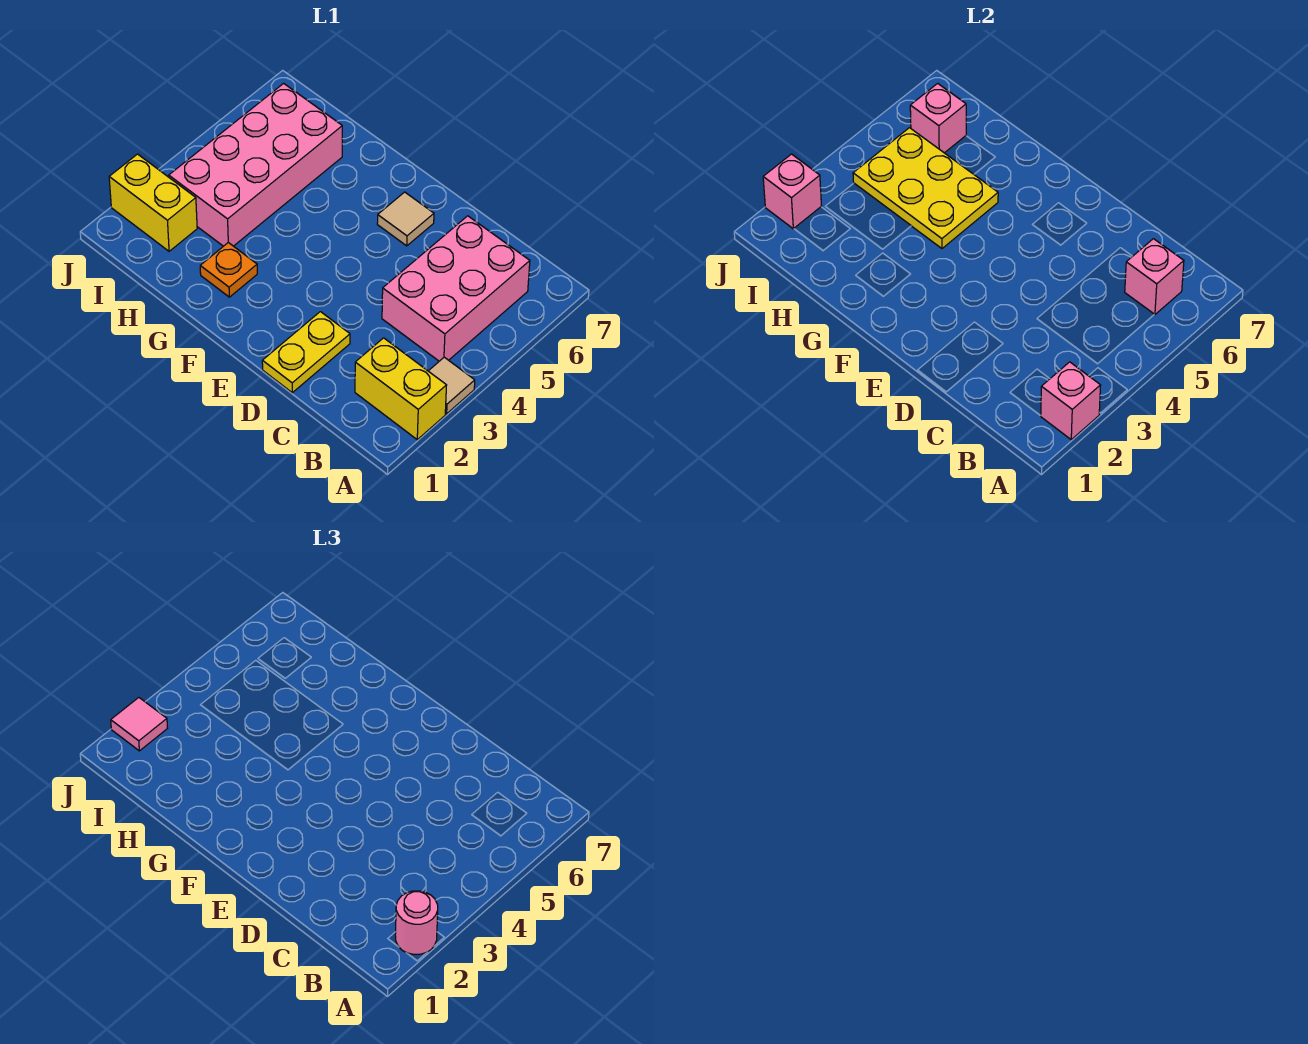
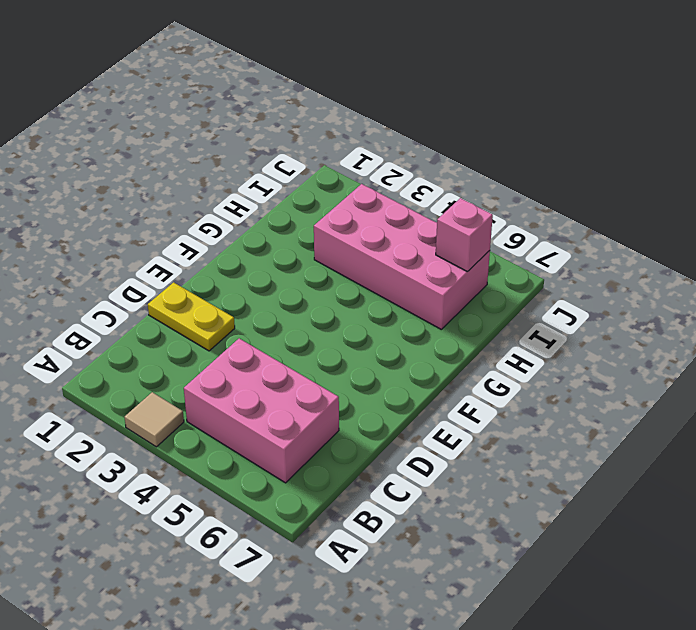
none -> yellow 1x2 brick [355,338,447,439]
none -> tan 1x1 tile [377,192,434,246]
none -> orange 1x1 plate [200,243,257,297]

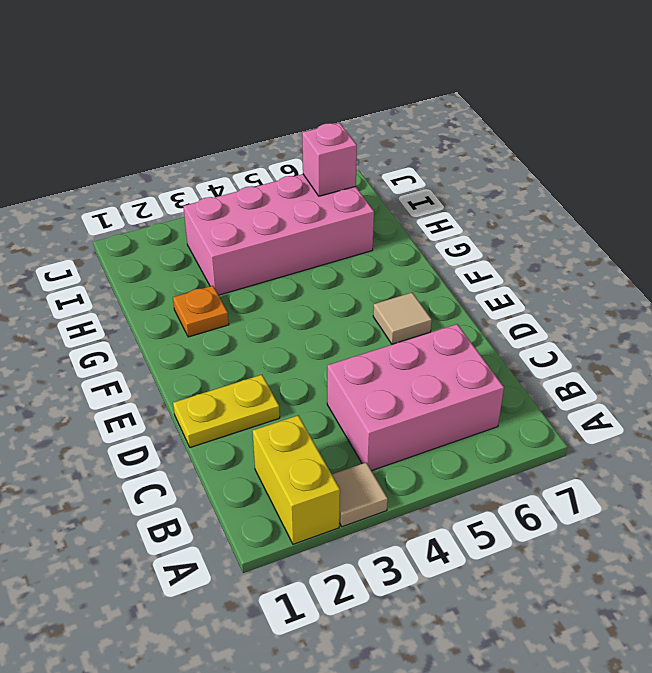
none -> yellow 1x2 brick [109,154,197,251]
none -> pink 1x1 brick [1041,362,1101,439]
none -> pink 1x1 brick [1125,239,1184,315]

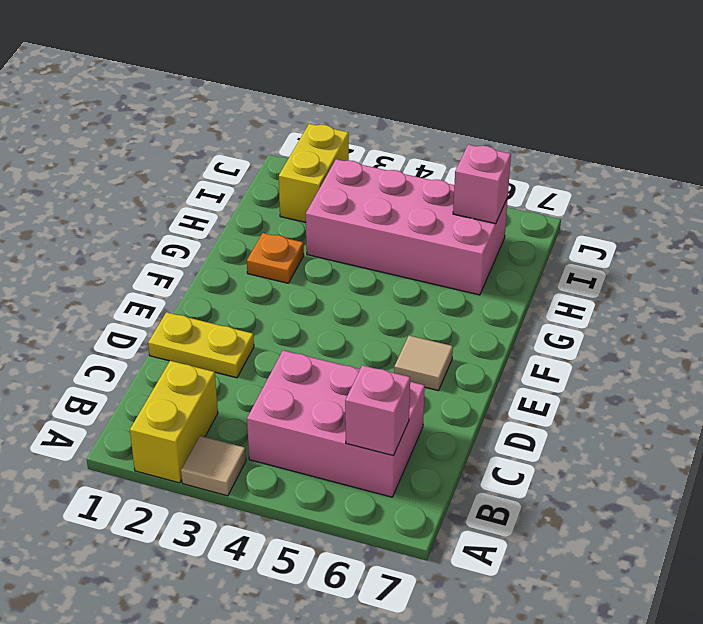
none -> pink 1x1 brick [1041,362,1101,439]
none -> yellow 2x3 plate [853,128,998,248]
none -> pink 1x1 brick [763,154,822,229]

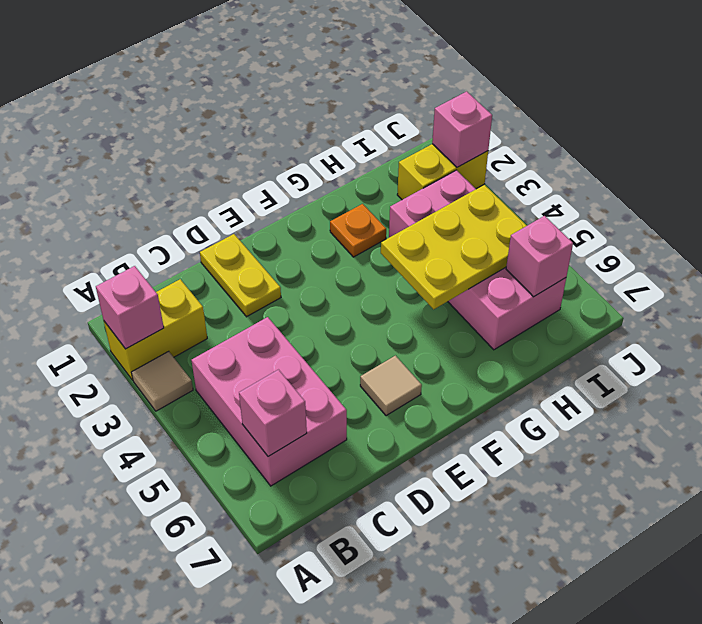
none -> pink 1x1 round brick [395,891,438,954]
none -> pink 1x1 tile [111,698,167,751]

